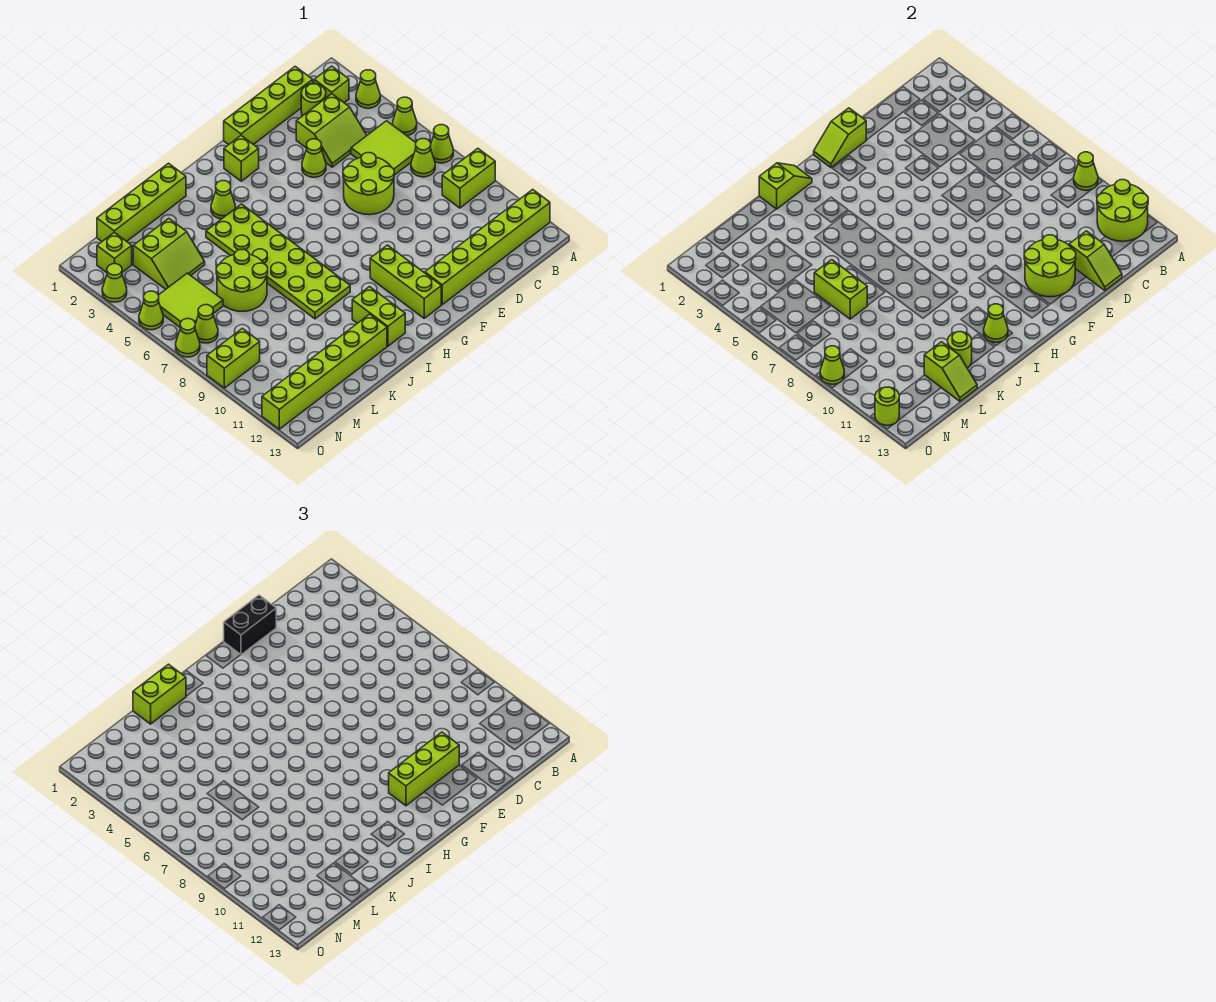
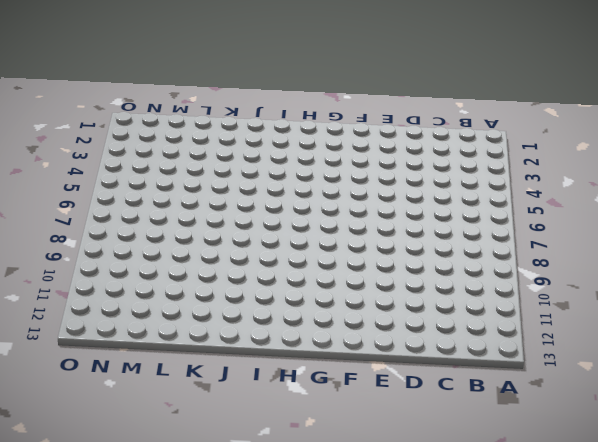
none -> lime 1x1 cone [356,70,380,108]
none -> lime 1x1 cone [393,97,417,136]
none -> lime 1x1 cone [431,125,453,163]
none -> lime 1x2 brick [442,148,495,208]

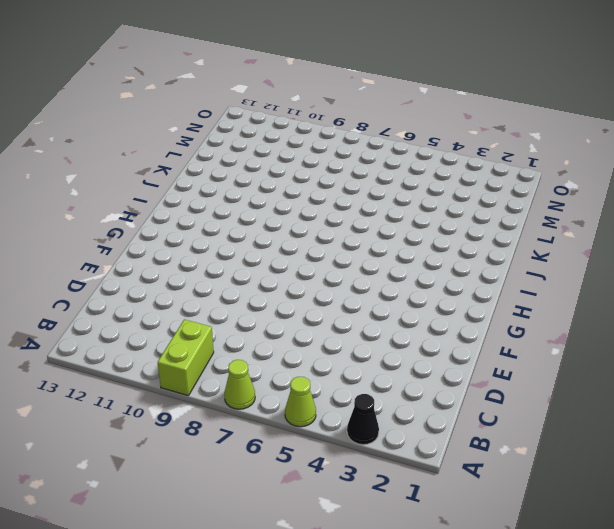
black 1x1 cone [347,394,379,445] -> lime 1x1 cone [356,70,380,108]
none -> lime 1x6 brick [425,189,550,304]
none -> lime 1x1 brick [314,66,349,103]
none -> lime 2x2 tile [351,121,416,175]
none -> lime 1x1 cone [411,139,435,177]

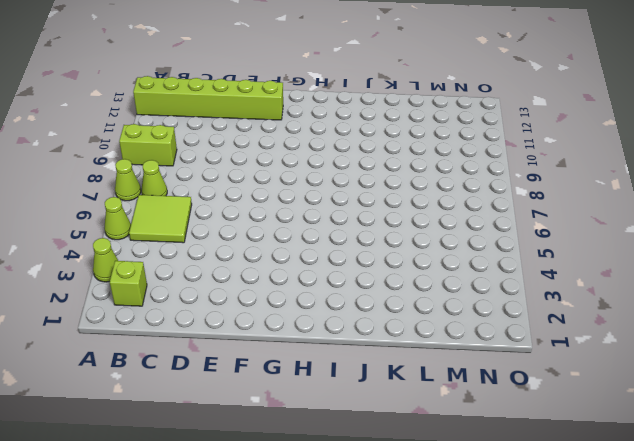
none -> lime 1x4 brick [224,66,313,145]
none -> lime 1x1 round brick [301,84,326,116]
none -> lime 2x2 slope [296,94,367,167]
none -> lime 2x2 round brick [343,153,394,215]

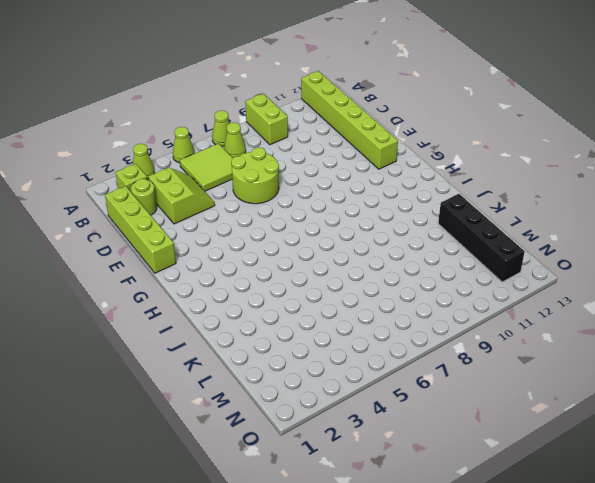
black 1x4 brick [438,194,525,282] -> lime 1x6 brick [262,314,387,429]
none -> lime 1x1 cone [302,139,326,177]
none -> lime 1x1 brick [224,136,259,181]
none -> lime 1x3 brick [370,245,441,318]
none -> lime 1x1 cone [211,181,235,219]

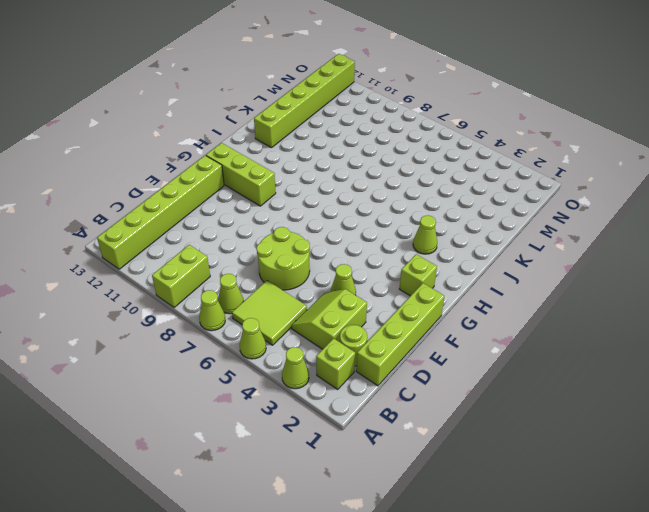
none -> lime 2x6 plate [206,204,350,319]
none -> lime 1x2 brick [352,287,405,346]
none -> lime 1x4 brick [97,163,186,241]
none -> lime 2x2 round brick [216,249,268,311]

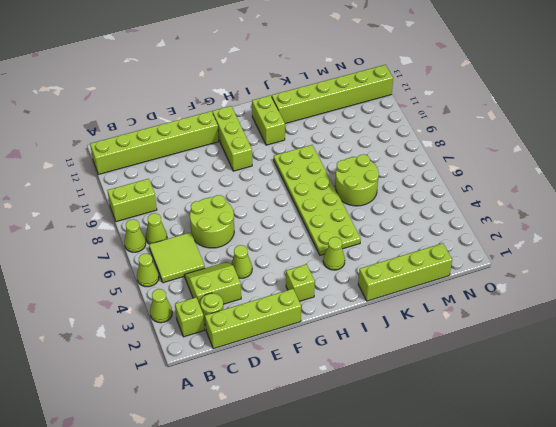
none -> lime 2x2 slope [133,219,205,289]
none -> lime 2x2 tile [159,273,223,327]
none -> lime 1x1 brick [97,232,132,273]
none -> lime 1x1 cone [195,305,218,343]

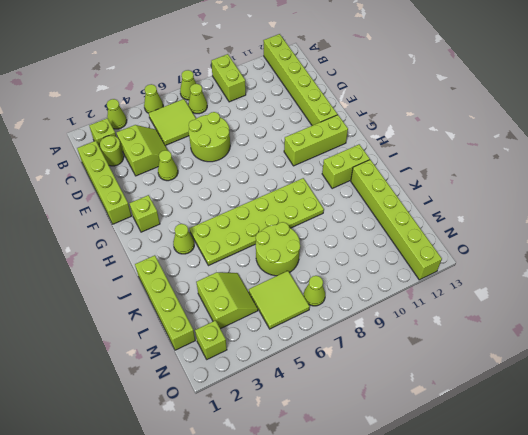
none -> lime 1x2 brick [207,328,260,388]
none -> lime 1x1 cone [102,264,127,302]
none -> lime 1x1 cone [139,291,163,330]
none -> lime 1x1 cone [176,319,200,357]

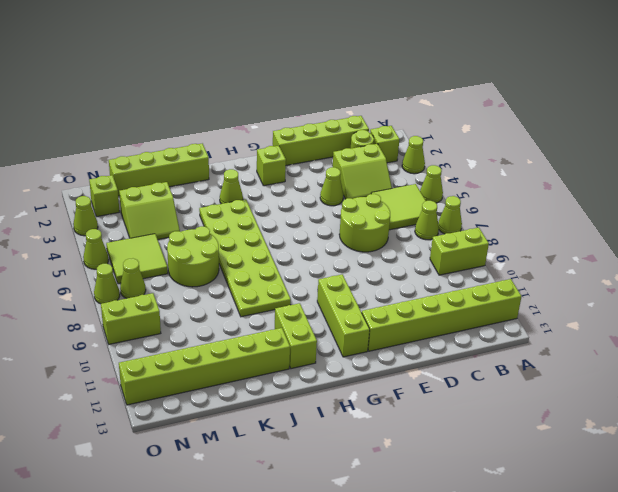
none -> lime 1x1 cone [1074,152,1098,190]
none -> lime 2x2 round brick [1097,180,1148,241]
none -> lime 1x2 slope [1069,231,1122,291]
none -> lime 2x2 round brick [1024,235,1076,297]

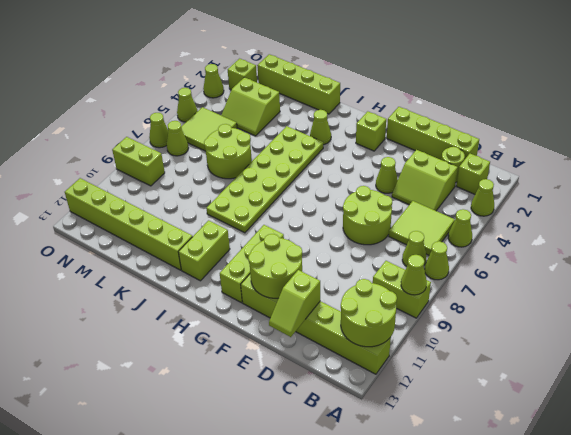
none -> lime 1x2 slope [814,108,866,168]
none -> lime 1x2 slope [759,163,812,209]
none -> lime 1x1 cone [984,304,1008,342]
none -> lime 1x1 round brick [948,332,972,368]

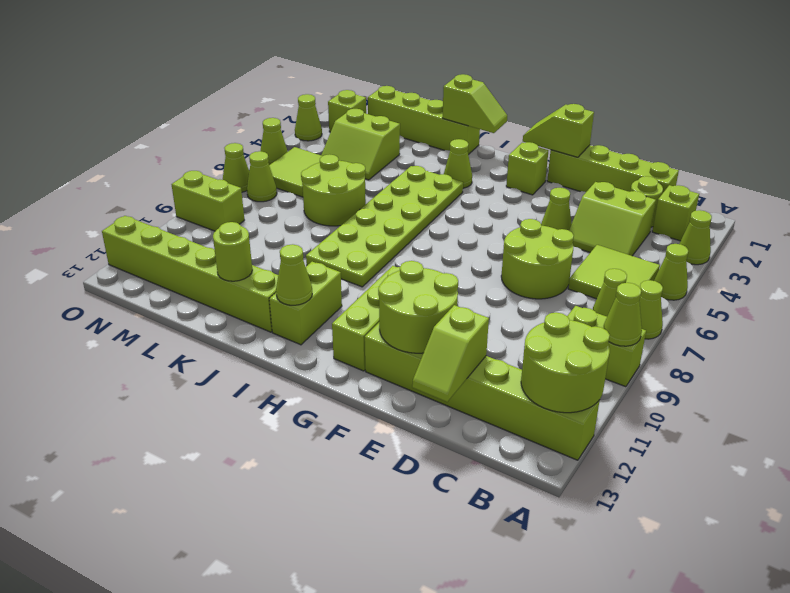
none -> lime 1x2 brick [814,260,867,319]
none -> lime 1x2 slope [924,342,977,401]
none -> lime 1x1 cone [820,346,844,384]
none -> lime 1x1 round brick [875,387,899,425]

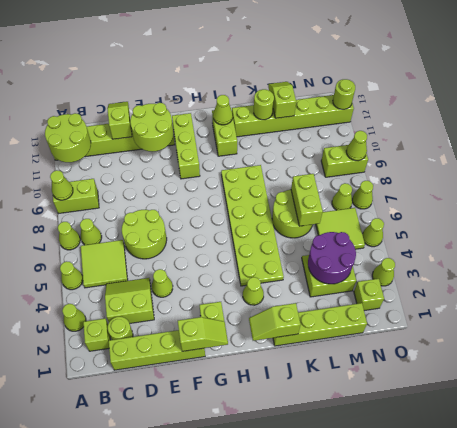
purple 2x2 round brick [308,232,356,284] -> none
none -> black 1x2 brick [224,595,276,655]
none -> lime 1x3 brick [389,732,459,806]
none -> lime 1x2 brick [133,664,186,724]

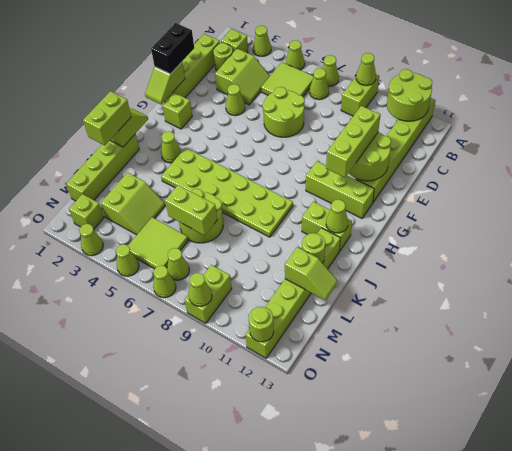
none -> lime 1x2 slope [1069,231,1122,291]

